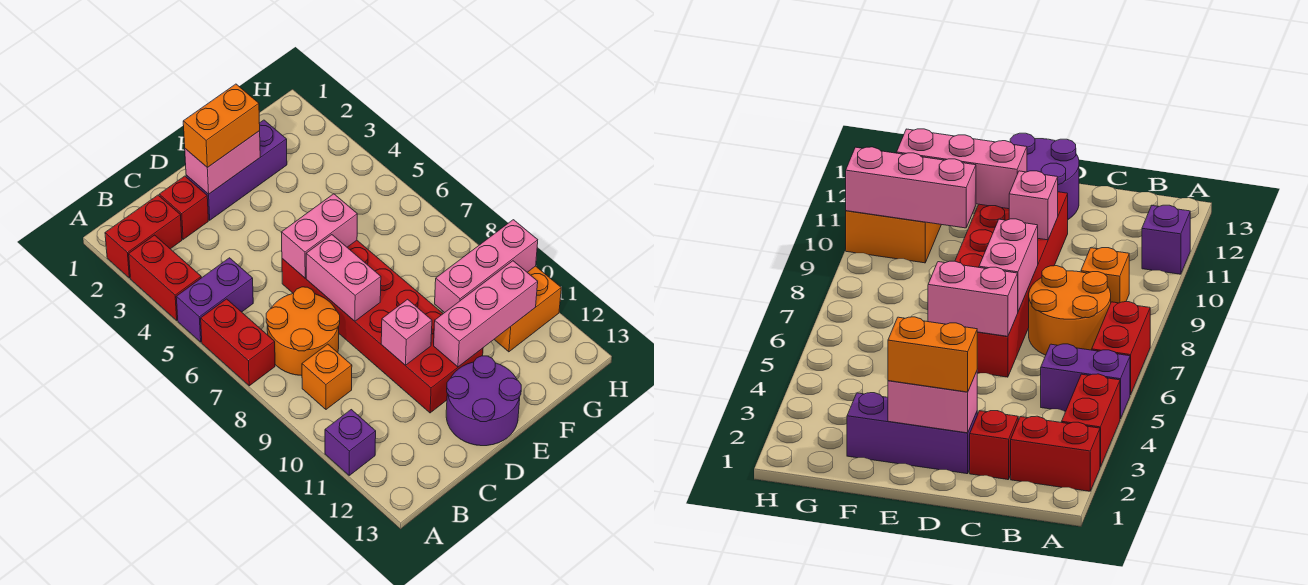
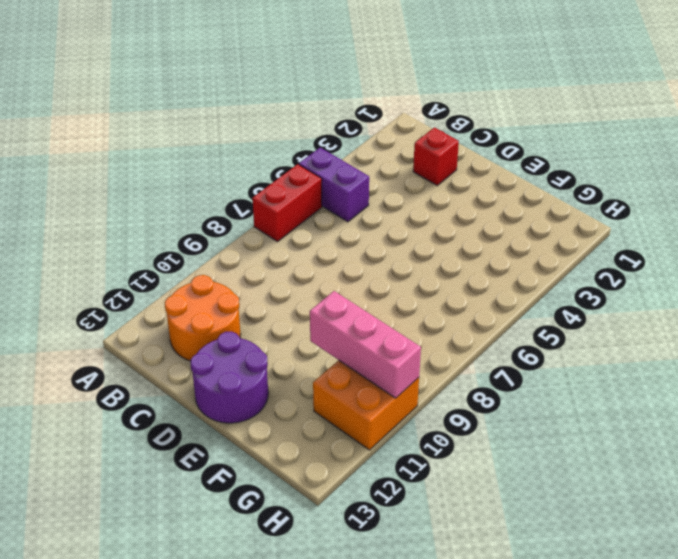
orange 2x2 round brick [165,275,241,361] -> orange 2x2 round brick moved to [266,287,340,376]
none -> red 1x2 brick [105,195,182,278]
none -> red 1x2 brick [129,235,201,320]
none -> purple 1x1 brick [325,410,376,475]

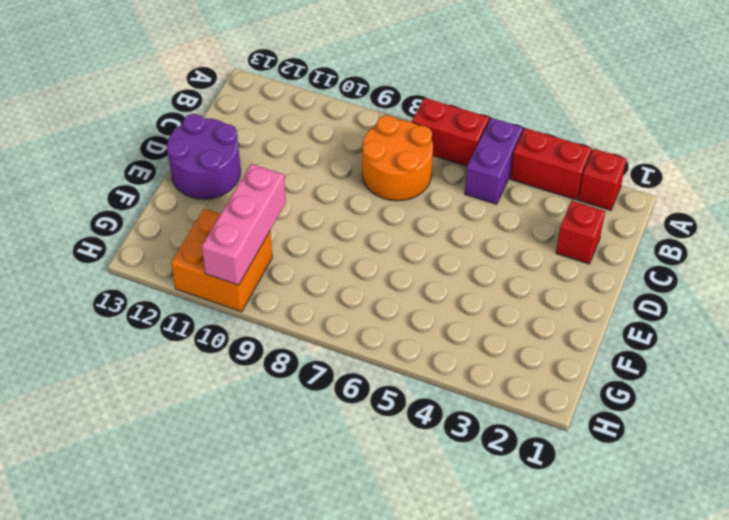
red 1x1 brick [578,149,627,210] -> red 1x2 brick [105,195,182,278]
none -> purple 1x1 brick [325,410,376,475]
none -> orange 1x1 brick [302,344,352,409]
none -> purple 1x3 brick [186,120,287,220]

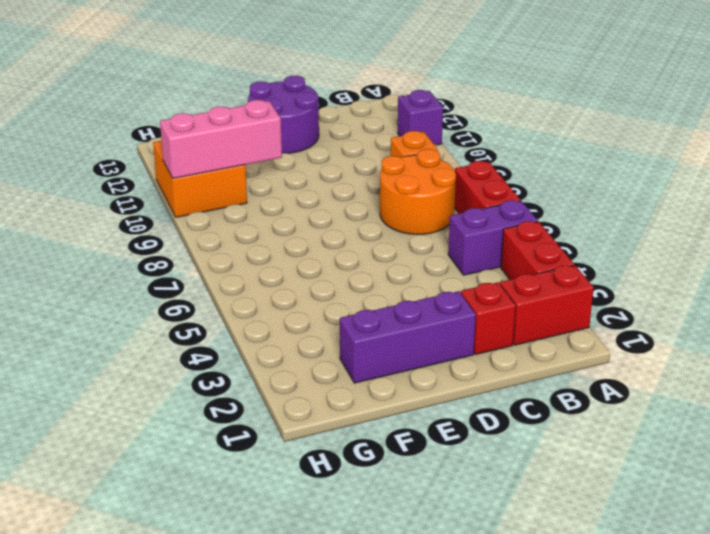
none -> red 2x6 brick [282,240,483,413]
none -> pink 1x2 brick [185,131,260,194]
none -> pink 1x2 brick [281,194,357,278]

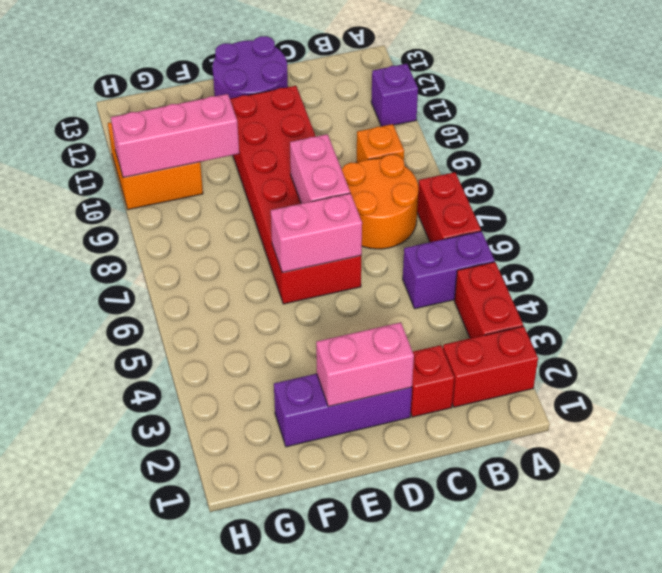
none -> pink 1x1 brick [381,299,432,365]
none -> pink 1x3 brick [434,261,538,367]
none -> orange 1x2 brick [183,84,260,168]

